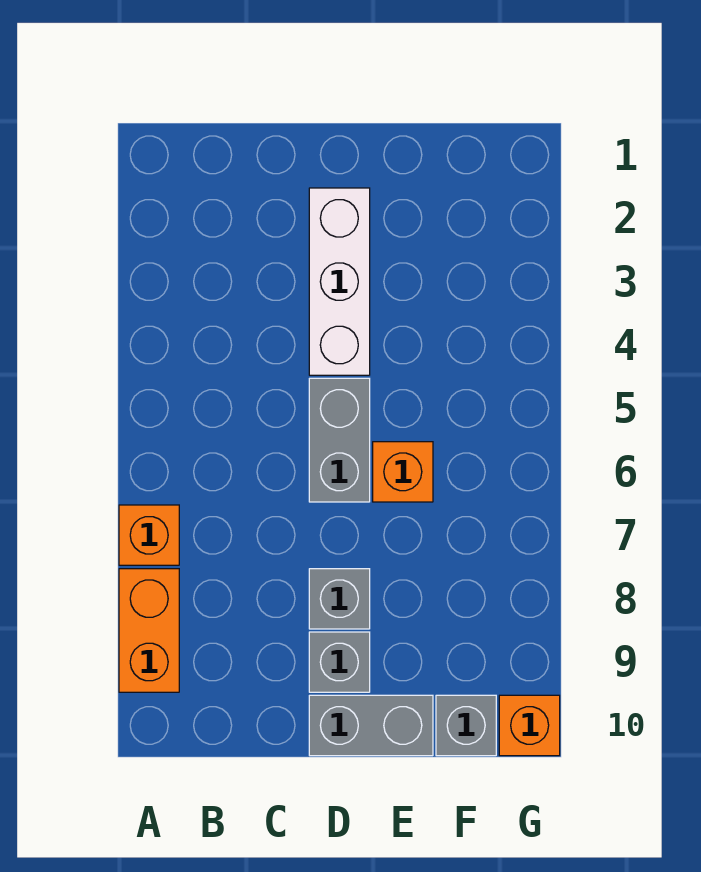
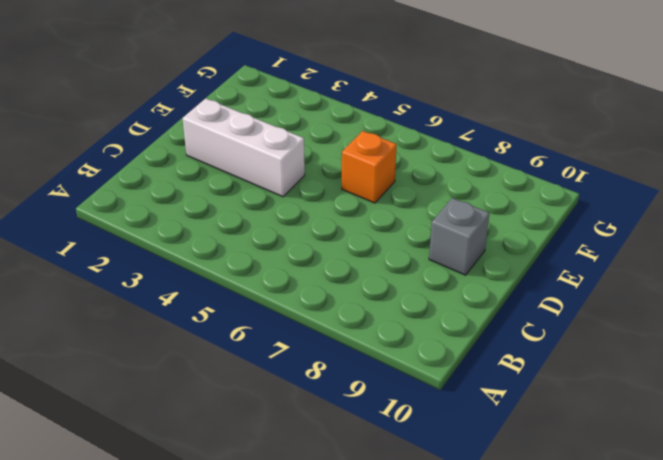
none -> orange 1x1 brick [119,505,179,565]
none -> orange 1x2 brick [119,569,179,692]

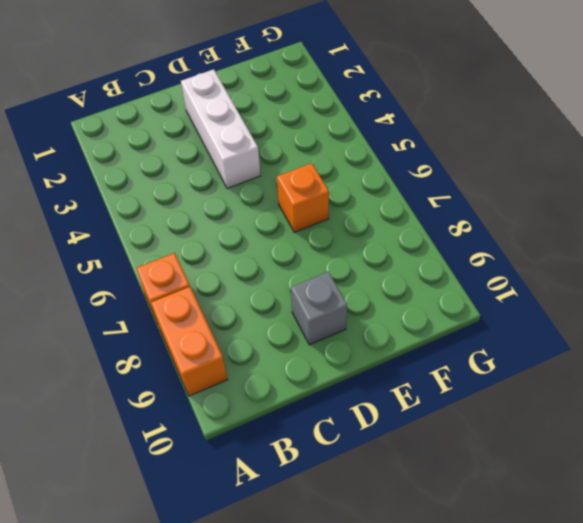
none -> grey 1x2 brick [309,378,370,502]
none -> grey 1x1 brick [309,569,370,629]

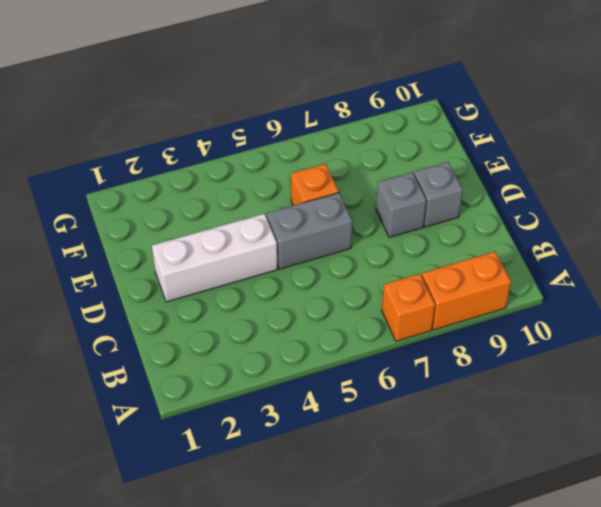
none -> grey 1x2 brick [309,695,433,756]
none -> grey 1x1 brick [436,695,496,756]

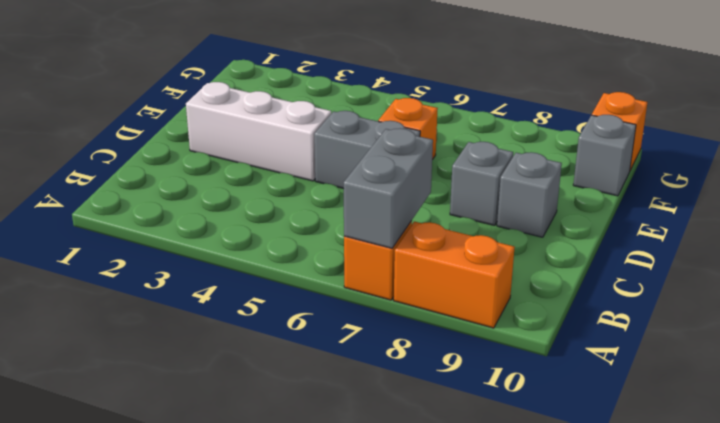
grey 1x2 brick [344,128,433,248] -> grey 1x2 brick moved to [309,695,433,756]

